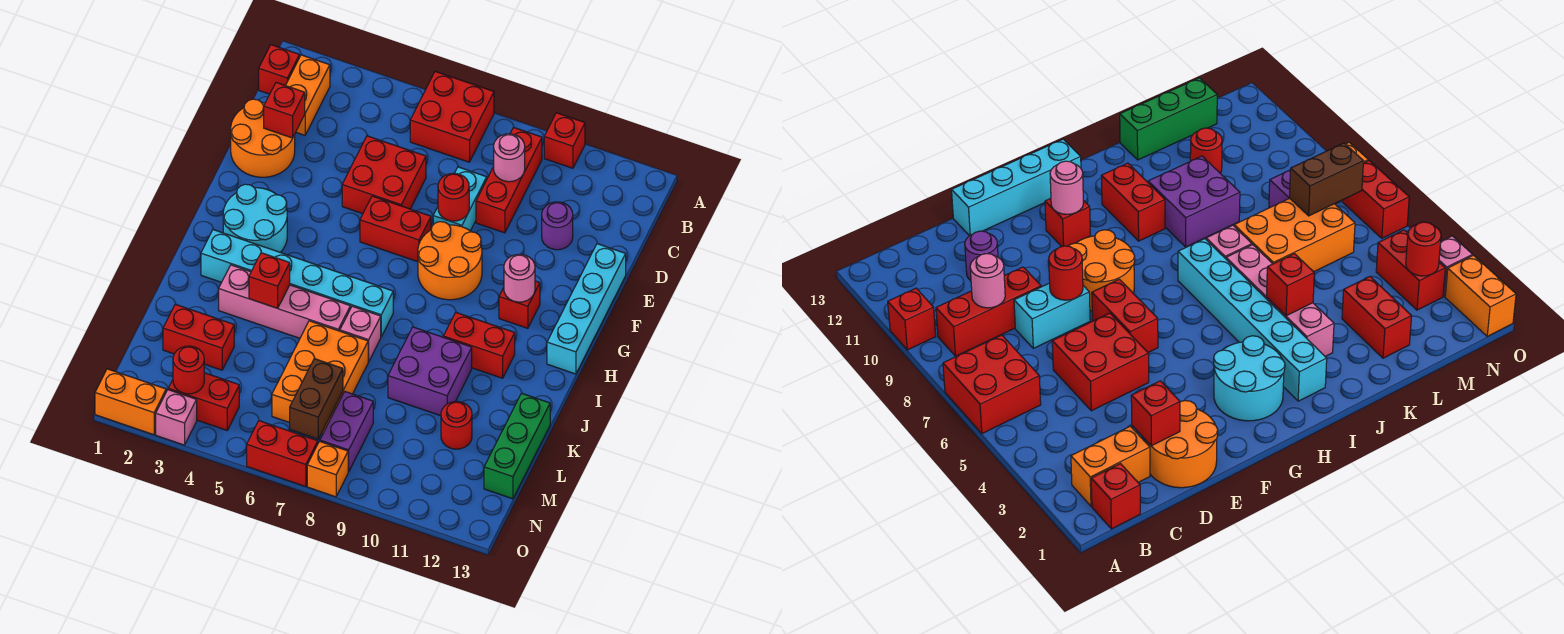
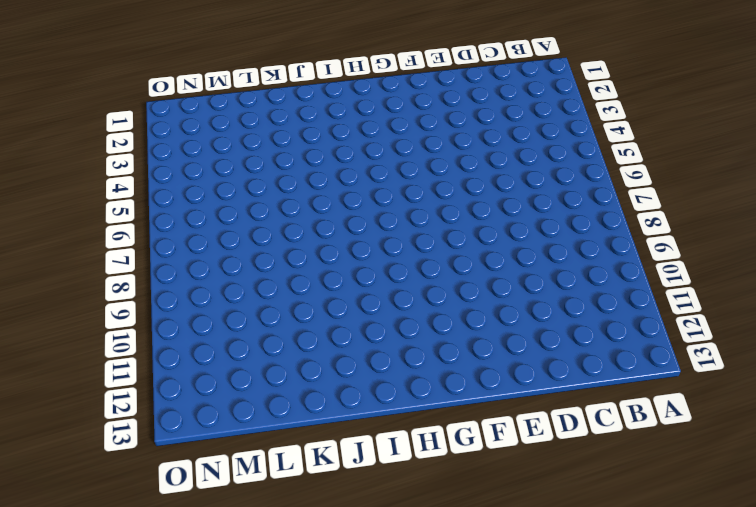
none -> red 2x2 brick [410,72,494,162]
none -> red 1x1 brick [544,113,585,168]
none -> red 1x1 brick [259,45,300,94]
none -> orange 1x2 brick [285,55,330,135]

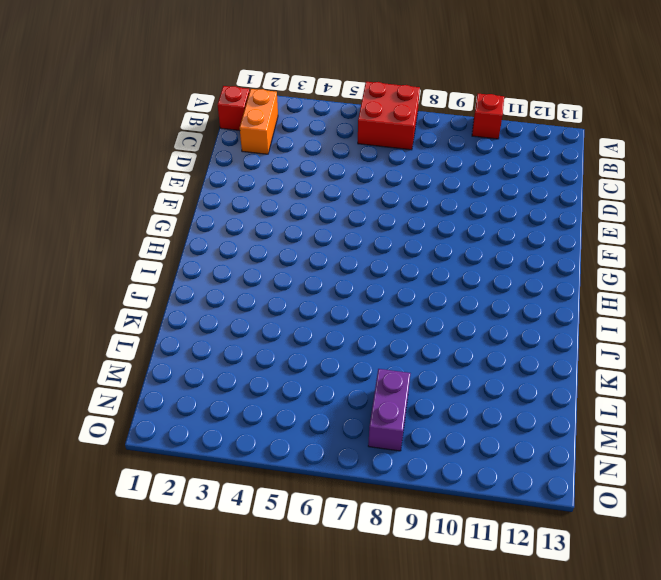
none -> red 1x3 brick [476,127,542,233]
none -> orange 2x2 round brick [231,99,295,177]
none -> red 2x2 brick [342,136,426,214]
none -> cyan 1x2 brick [433,167,487,231]

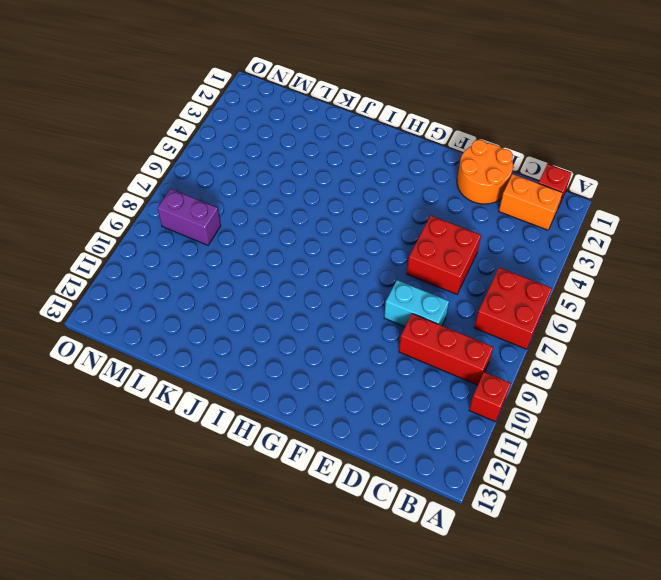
none -> purple 1x1 round brick [542,202,573,250]
none -> cyan 1x4 brick [547,244,626,374]
none -> red 1x2 brick [360,196,431,262]
none -> orange 2x2 round brick [418,222,482,300]

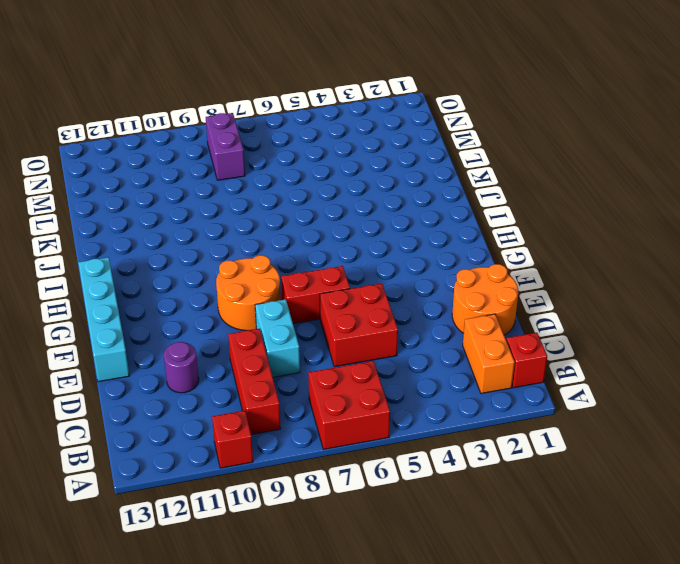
none -> cyan 2x2 round brick [223,184,287,252]
none -> red 1x1 brick [499,281,540,328]
none -> cyan 1x6 brick [201,230,393,336]
none -> red 1x2 brick [444,312,515,378]

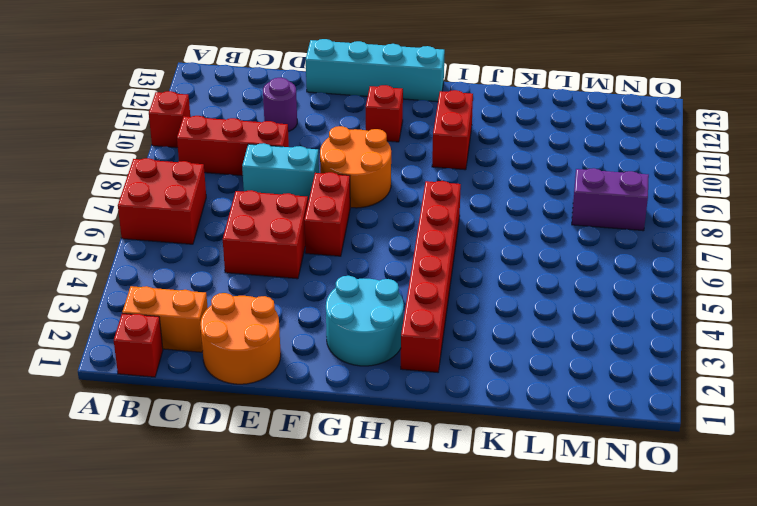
red 1x6 brick [401,181,461,372] -> cyan 1x6 brick [201,230,393,336]
none -> pink 1x4 brick [219,265,350,338]
none -> pink 1x1 brick [340,306,381,362]
none -> purple 2x2 brick [388,327,472,416]
none -> orange 2x3 brick [272,321,368,434]

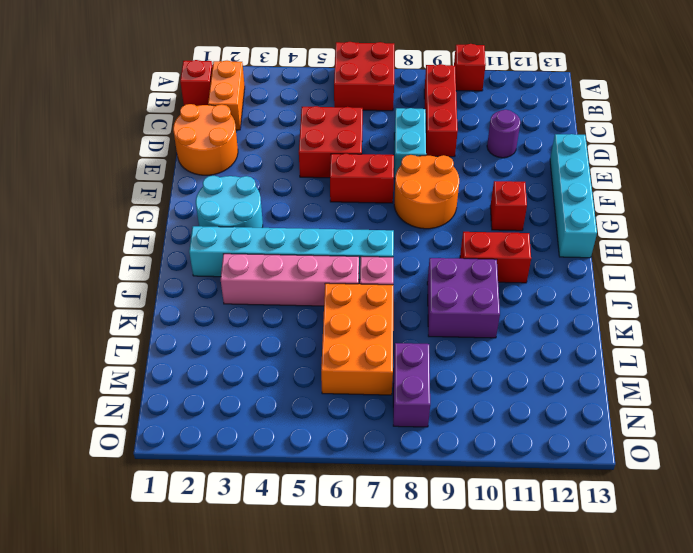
none -> green 1x3 brick [484,393,550,499]
none -> red 1x2 brick [163,304,234,370]
none -> red 1x1 round brick [441,401,472,449]
none -> red 1x2 brick [168,373,239,430]

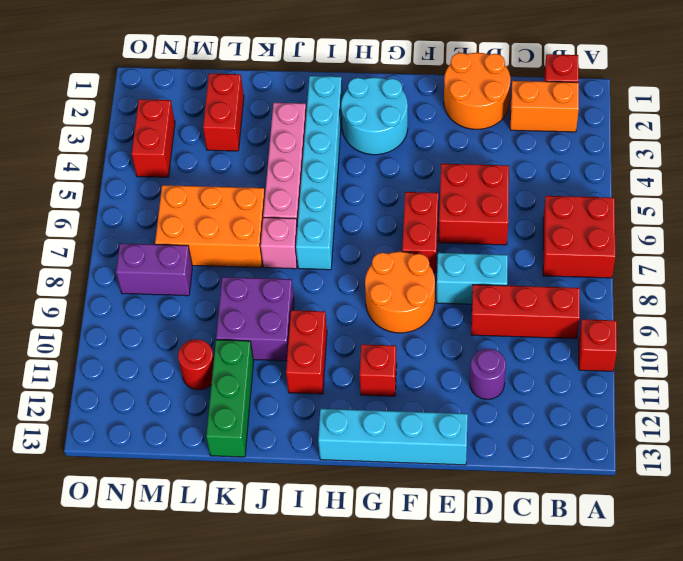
green 1x3 brick [206,340,254,457] -> green 1x3 brick turned to [484,393,550,499]
none -> orange 1x2 brick [95,369,166,435]
none -> pink 1x1 brick [156,390,197,445]
none -> red 1x2 brick [247,421,318,487]
none -> orange 1x1 brick [307,441,348,497]

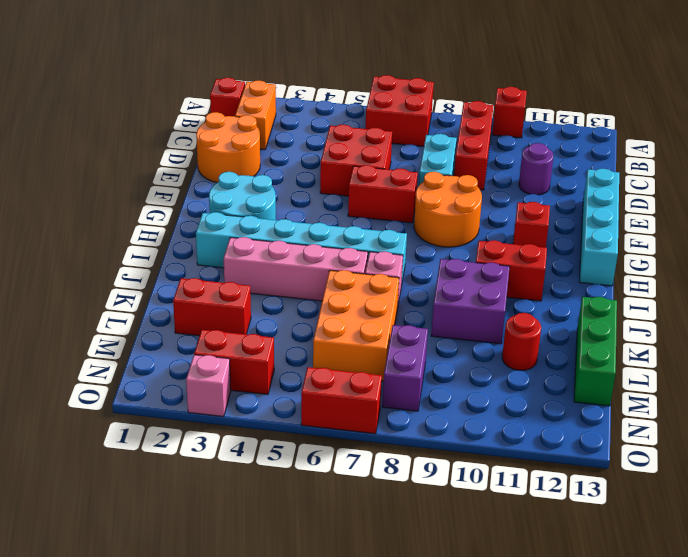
none -> orange 1x2 brick [95,369,166,435]
none -> orange 1x1 brick [307,441,348,497]
none -> pink 1x1 round brick [494,134,525,182]
none -> red 1x1 brick [264,83,305,138]

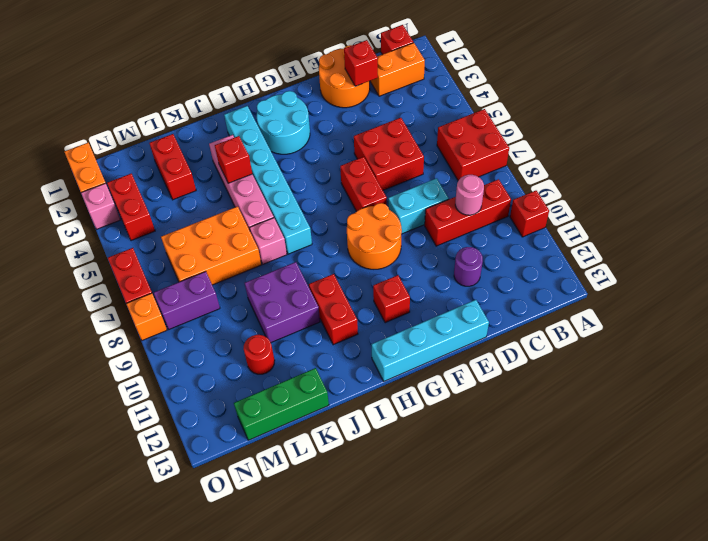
none -> red 1x1 round brick [438,173,469,221]
none -> pink 1x1 round brick [504,254,535,302]
none -> brown 1x2 brick [290,358,343,439]
none -> red 1x1 round brick [173,346,204,394]

